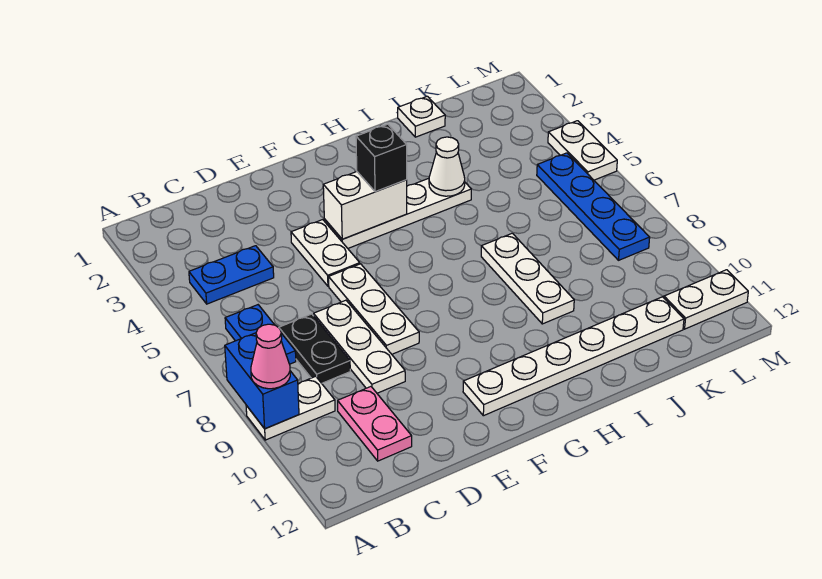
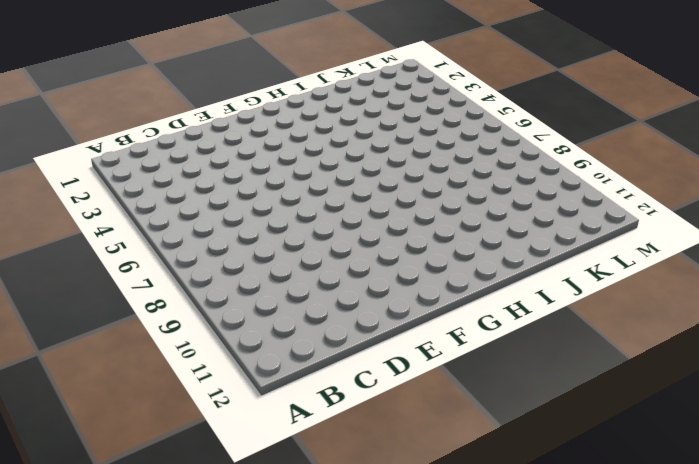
none -> white 1x2 plate [246,376,335,440]
none -> blue 1x2 plate [189,246,274,304]
none -> blue 1x2 plate [225,305,296,364]

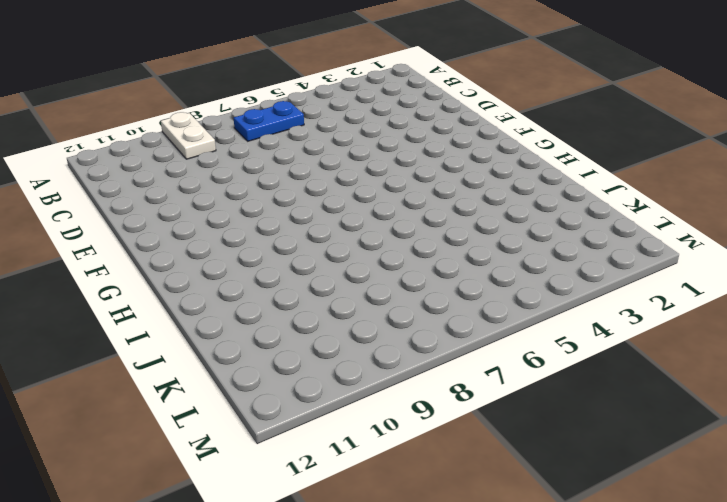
none -> blue 1x2 plate [189,246,274,304]
none -> black 1x2 plate [279,314,350,383]
none -> pink 1x2 plate [338,387,412,461]

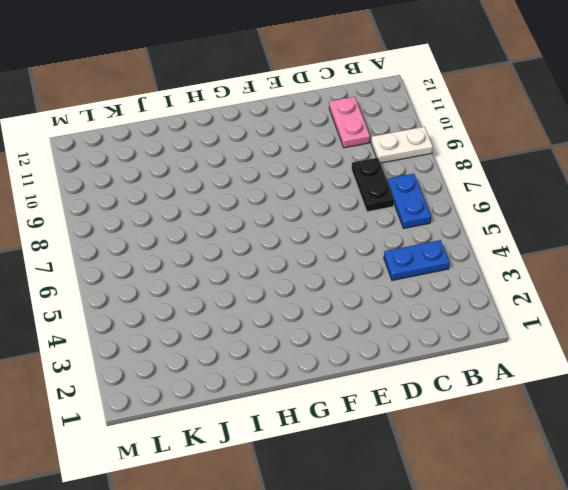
none -> white 1x3 plate [314,300,405,393]
none -> white 1x2 plate [291,220,360,286]
none -> white 1x3 plate [329,264,419,354]

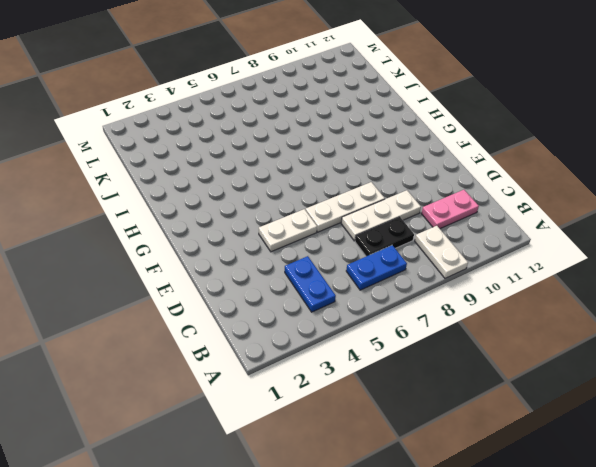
none -> white 1x4 plate [324,178,471,248]
none -> white 1x6 plate [463,297,684,416]
none -> white 1x3 plate [481,233,574,324]

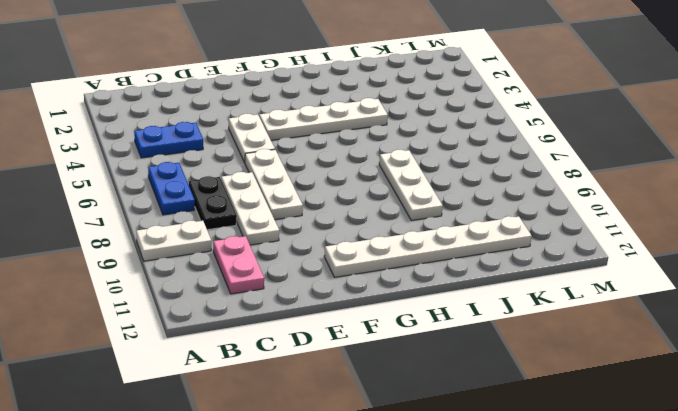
none -> white 1x1 plate [398,96,445,137]
none -> blue 1x4 plate [537,153,650,260]
none -> white 1x2 plate [664,270,748,329]

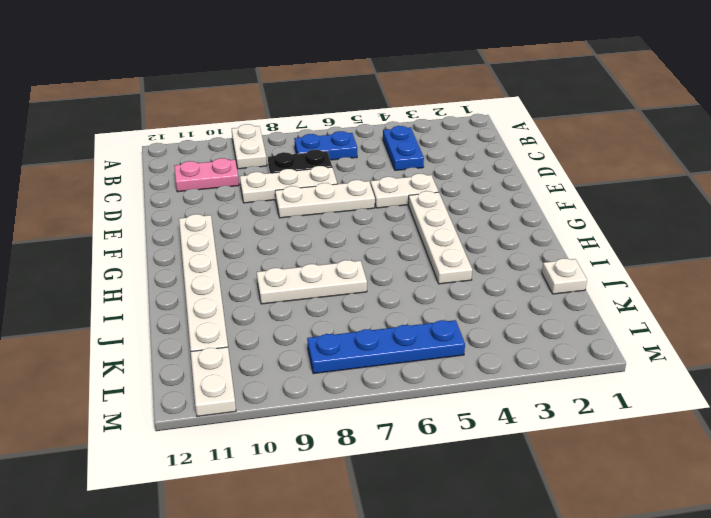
none -> white 1x2 plate [548,121,617,180]
none -> blue 1x2 brick [225,333,299,429]
none -> white 1x2 brick [323,172,407,239]

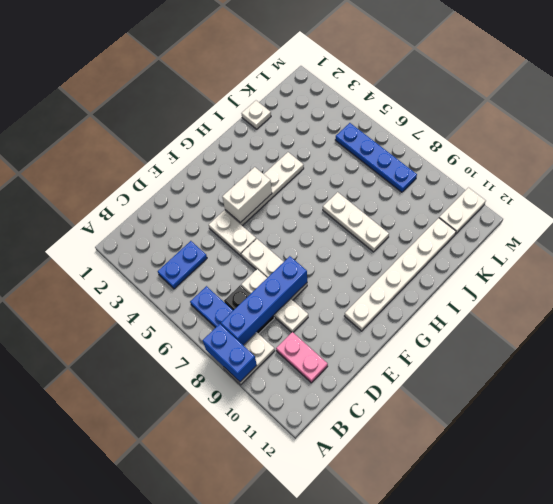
blue 1x4 brick [221,256,307,345] -> none
none -> white 1x2 plate [548,121,617,180]
none -> white 1x1 cone [429,137,465,196]
none -> pink 1x1 cone [251,324,290,389]

